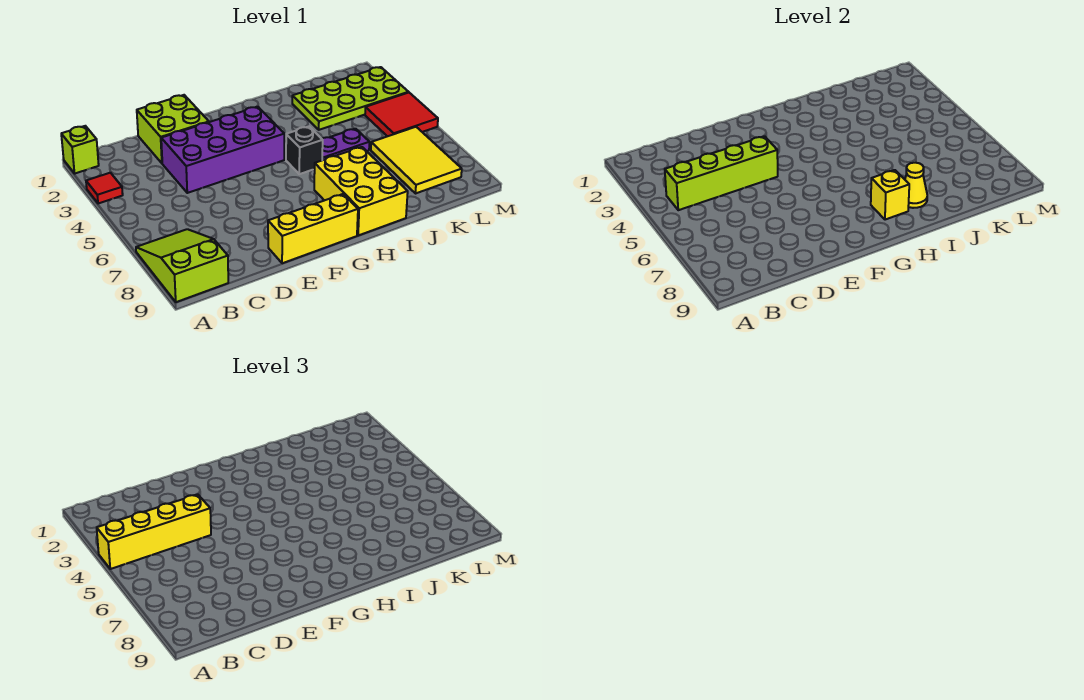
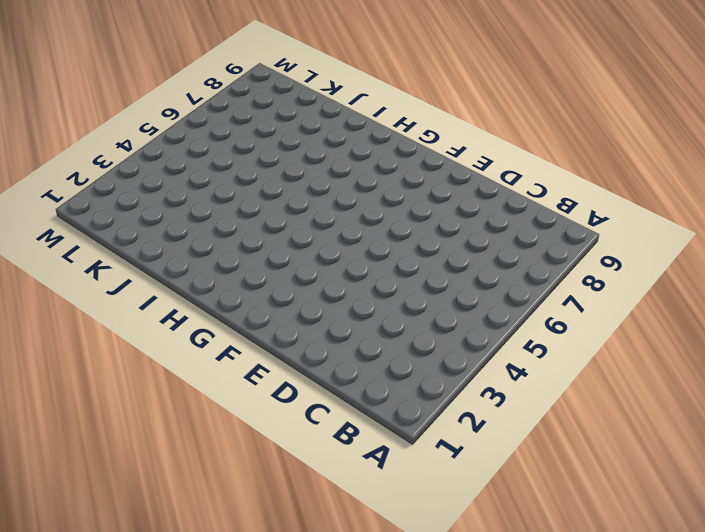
none -> lime 1x1 brick [61,126,99,173]
none -> red 1x1 tile [86,173,123,204]
none -> lime 2x3 slope [136,229,228,302]

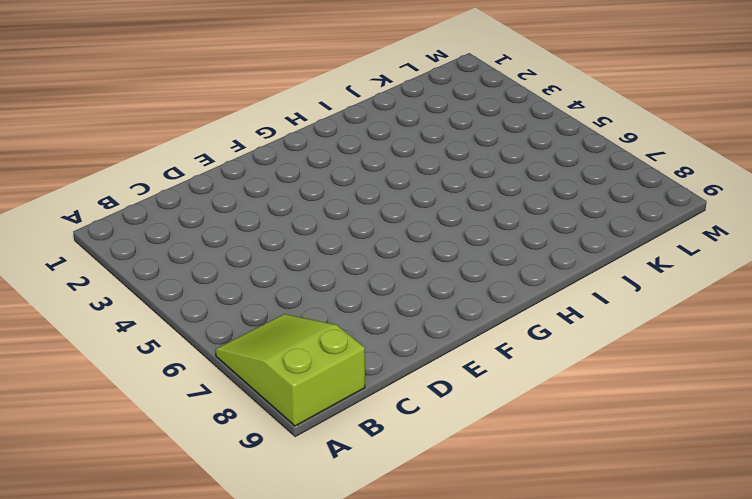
none -> lime 1x1 brick [61,126,99,173]
none -> red 1x1 tile [86,173,123,204]
none -> lime 2x2 brick [137,95,209,163]

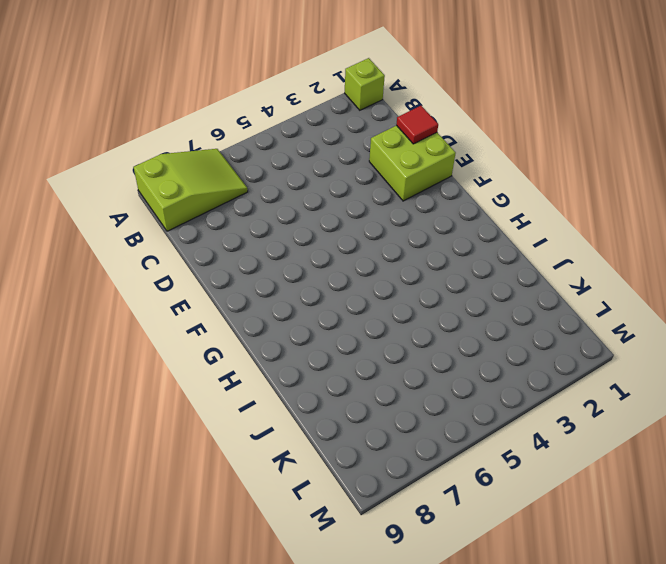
red 1x1 tile [396,106,438,144] -> red 1x1 tile moved to [86,173,123,204]
none -> purple 2x4 brick [161,107,284,193]
none -> yellow 1x3 brick [268,194,358,263]
none -> black 1x1 brick [286,127,323,174]

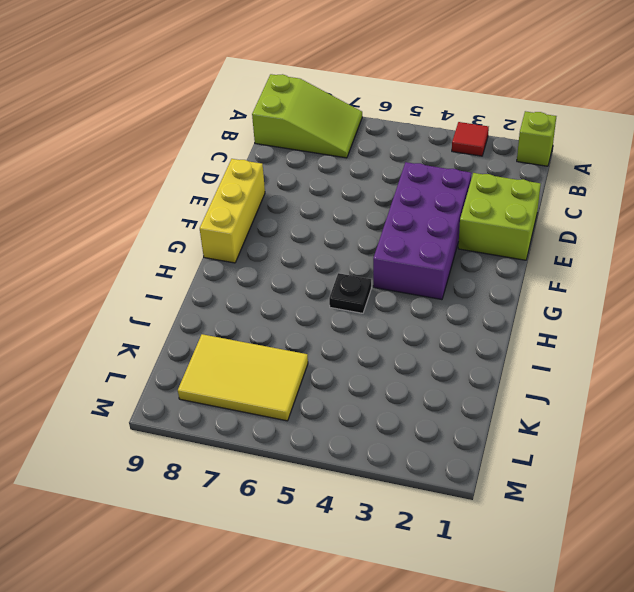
black 1x1 plate [329,273,371,313] -> black 1x1 brick [286,127,323,174]
none -> yellow 2x3 brick [314,147,408,236]
none -> purple 1x2 plate [322,129,369,160]
none -> lime 2x4 plate [292,67,408,130]

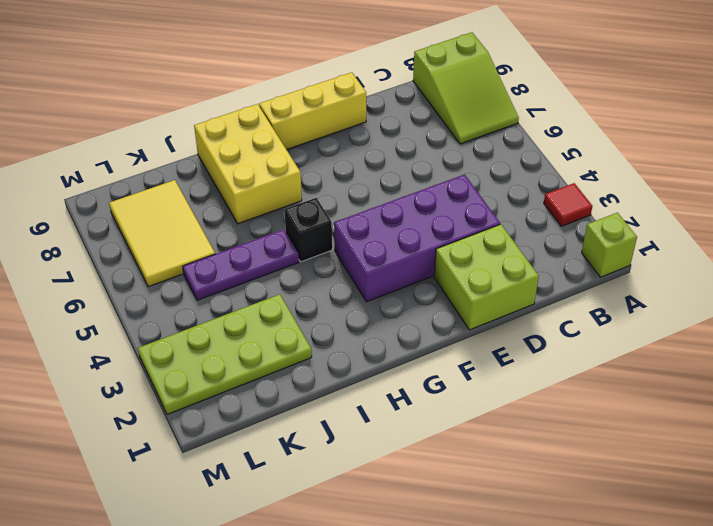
purple 1x3 plate [183,229,299,300] -> purple 1x2 plate [322,129,369,160]
none -> red 2x2 tile [365,92,438,136]
none -> lime 1x4 brick [665,136,778,210]
none -> yellow 1x1 brick [871,170,909,220]

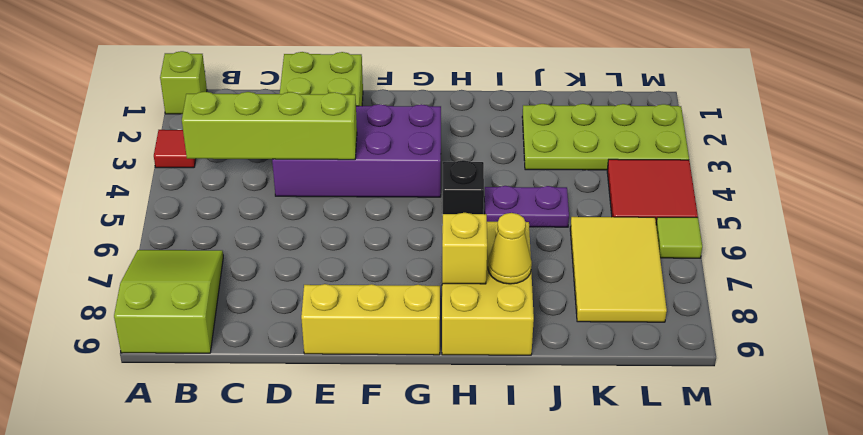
lime 1x1 tile [656,217,702,258] -> none
none -> yellow 1x4 brick [97,494,211,569]

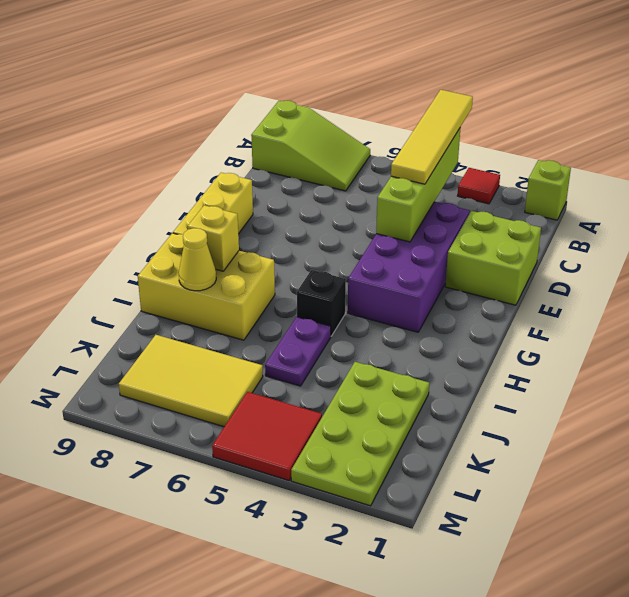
yellow 1x4 tile [391,90,473,184] -> yellow 1x4 brick [97,494,211,569]

